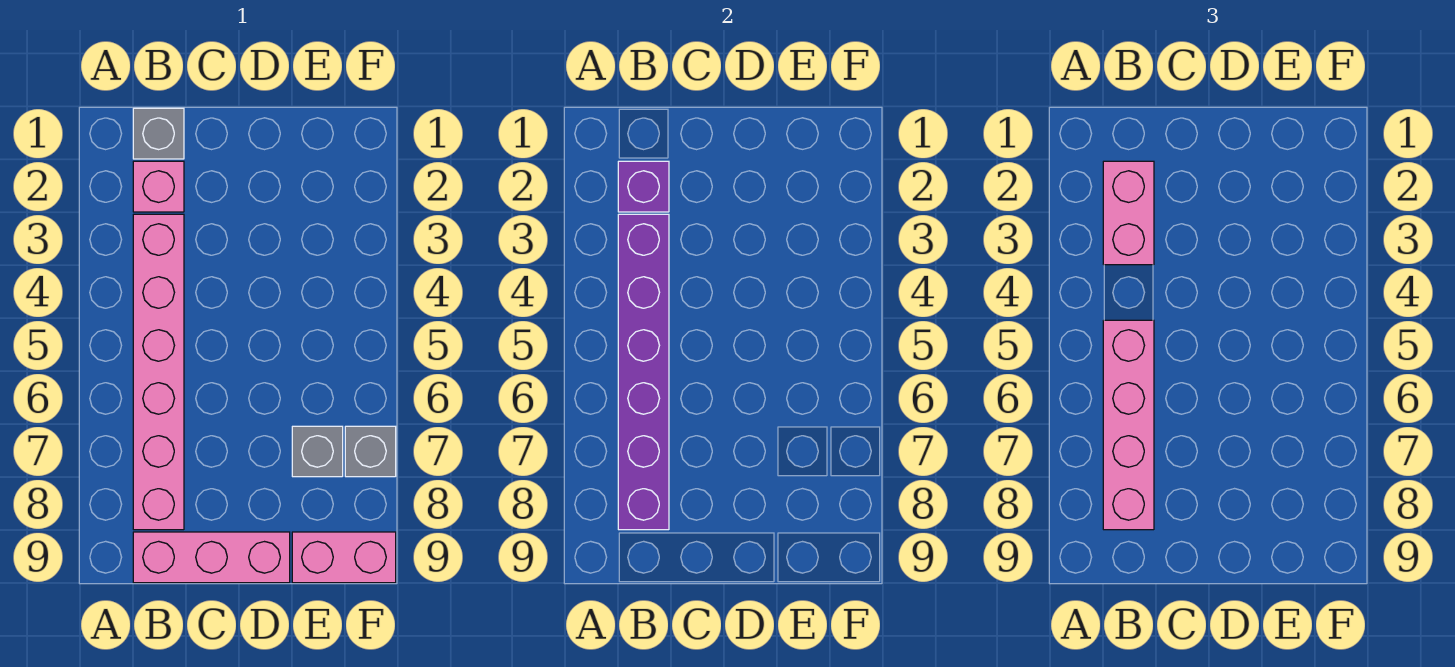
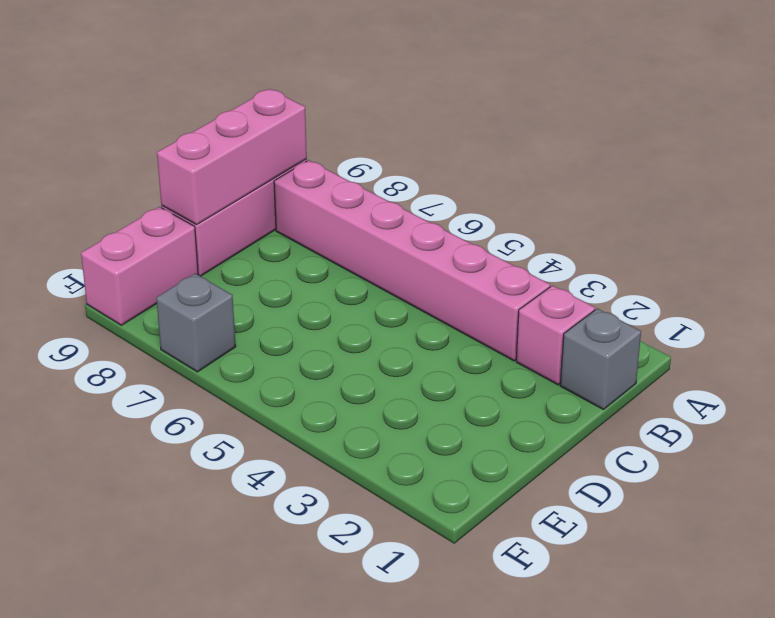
pink 1x3 brick [157,89,307,225] -> none
none -> grey 1x1 brick [292,426,343,477]
none -> purple 1x1 brick [618,161,669,212]

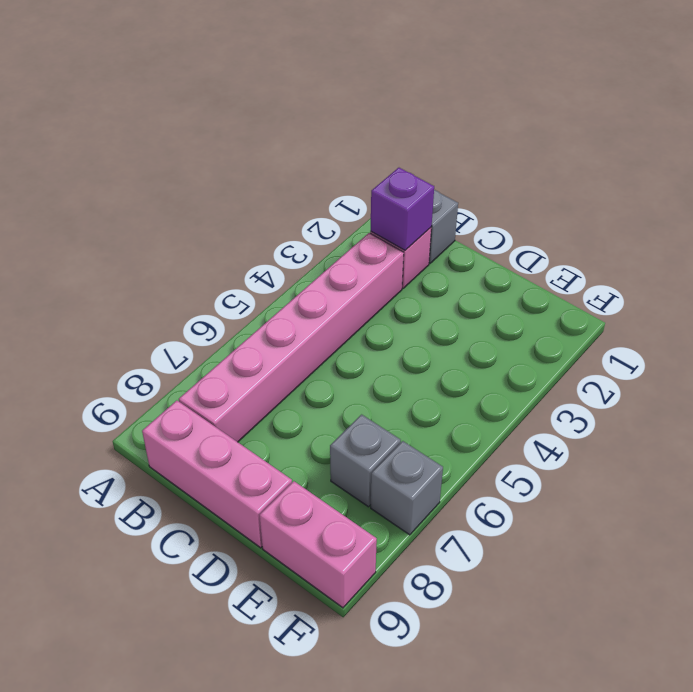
none -> purple 1x6 brick [618,214,669,530]
none -> pink 1x2 brick [1103,161,1154,265]

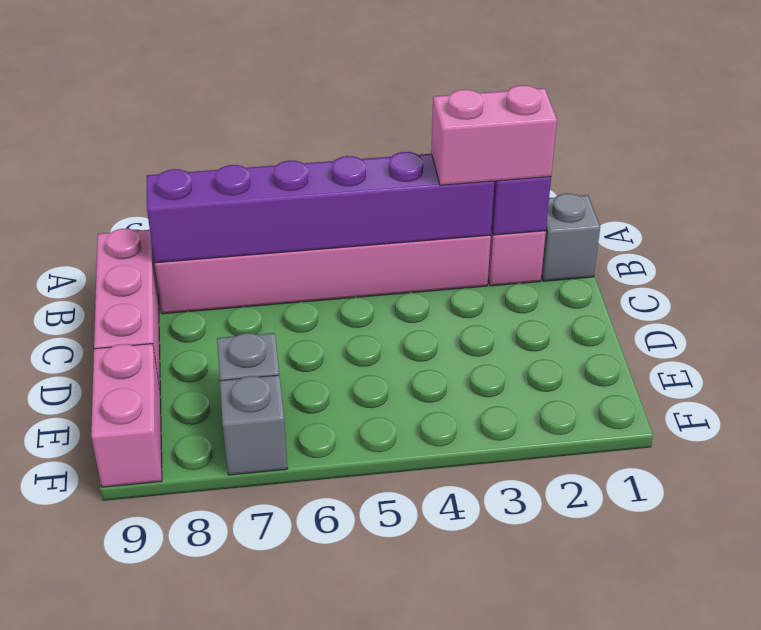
none -> pink 1x4 brick [1103,320,1154,530]

